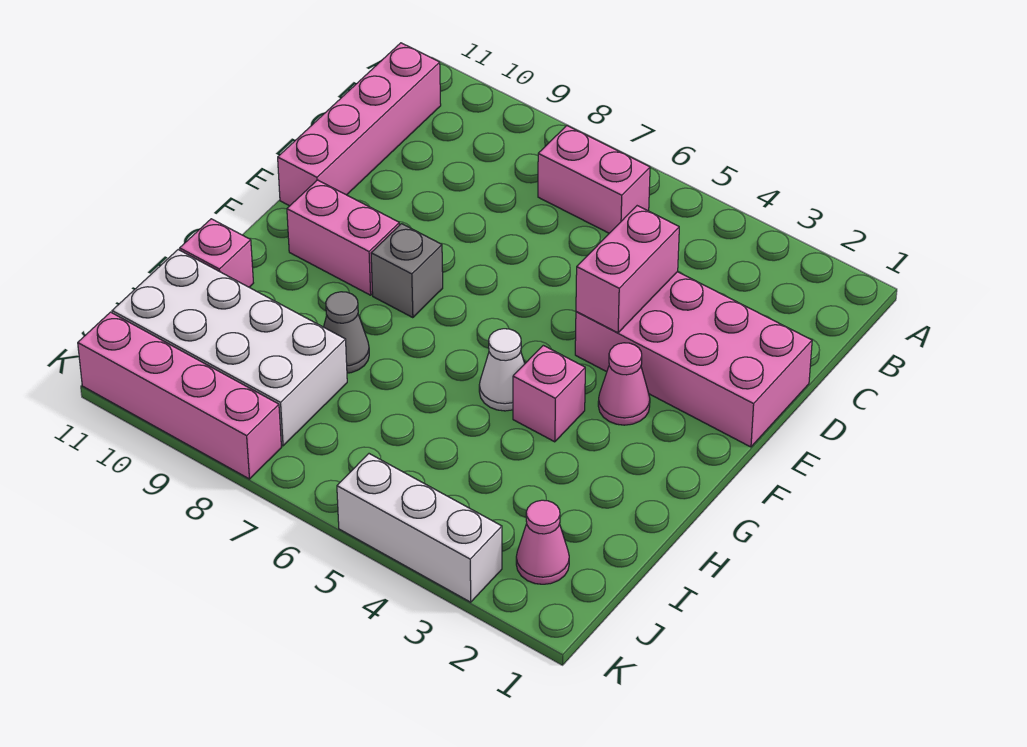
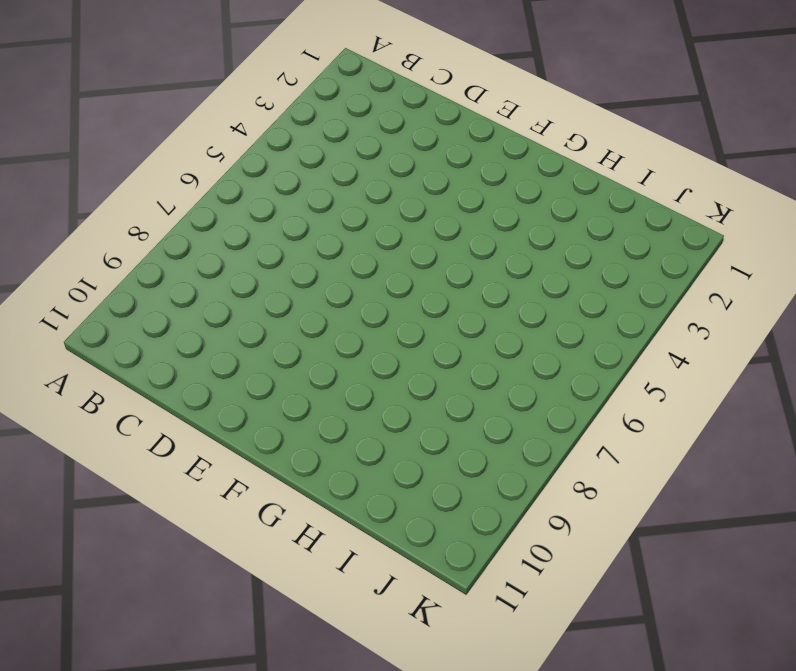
none -> pink 1x2 brick [538,126,650,233]
none -> pink 1x4 brick [278,43,441,206]
none -> pink 2x4 brick [575,272,812,447]

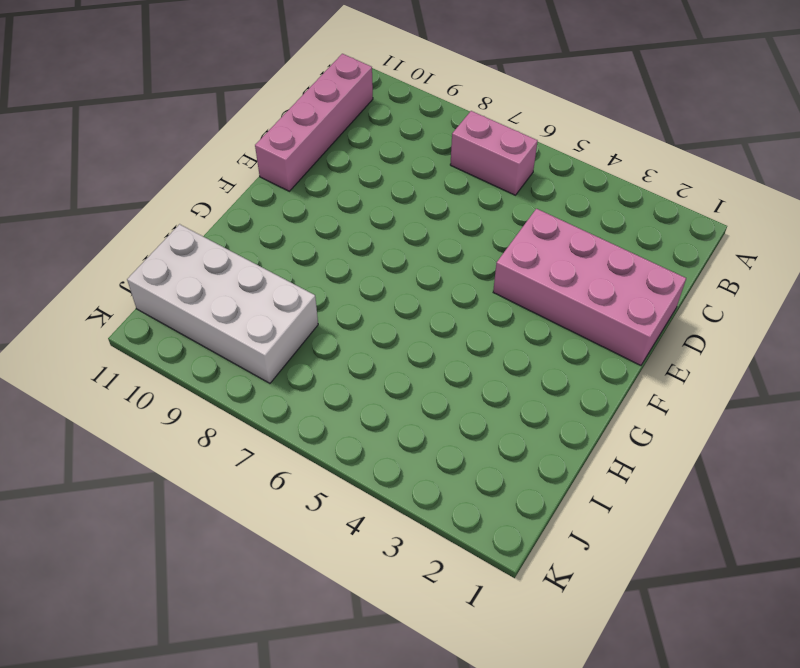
none -> pink 1x1 cone [598,343,650,425]
none -> grey 1x1 brick [371,224,443,318]
none -> pink 1x2 brick [287,180,399,295]

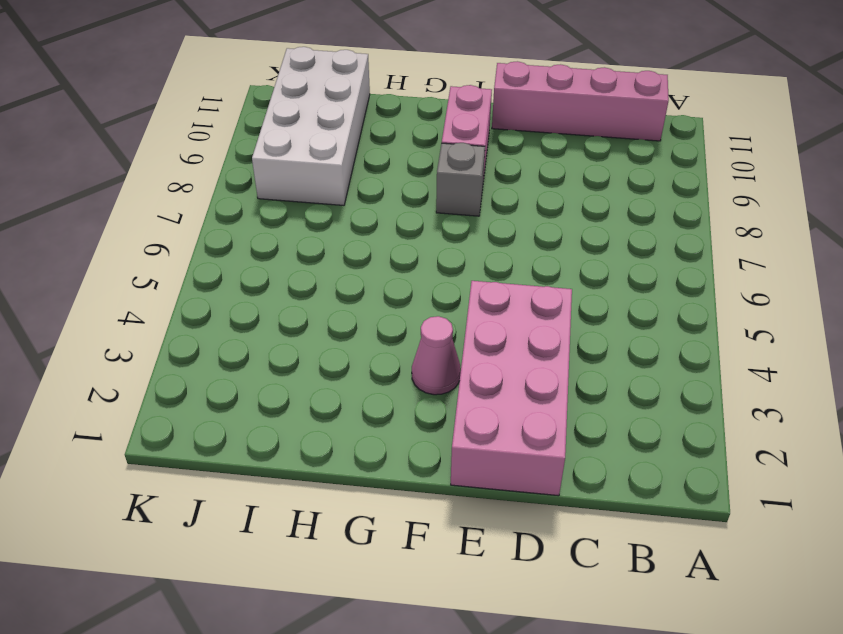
none -> pink 1x2 brick [538,126,650,233]
none -> pink 1x1 brick [513,345,585,442]
none -> white 1x1 cone [479,329,525,411]

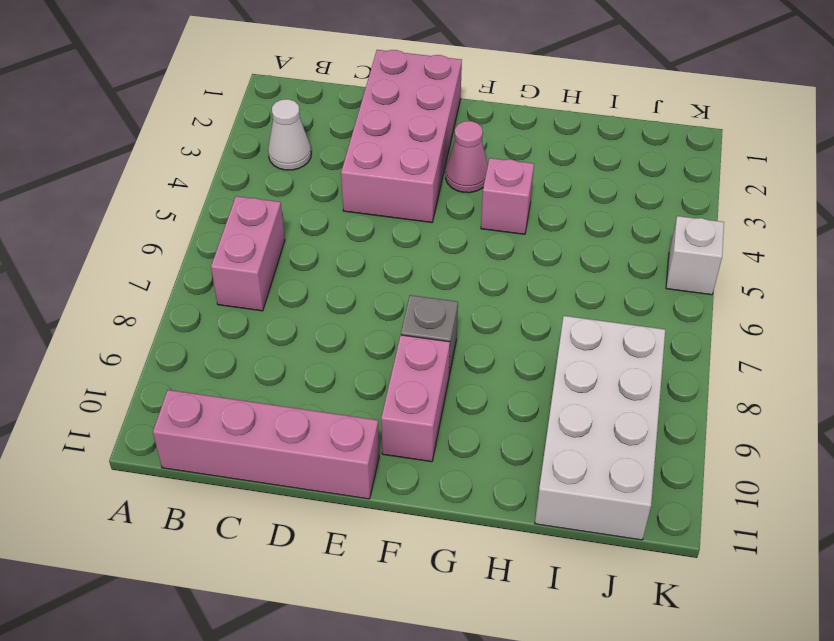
white 1x1 cone [268,99,311,170] -> white 1x1 cone moved to [479,329,525,411]
white 1x1 brick [666,216,724,295] -> white 1x3 brick [337,454,502,602]
none -> grey 1x1 cone [324,292,369,373]
none -> pink 1x1 brick [180,219,253,287]
none -> pink 1x1 cone [516,500,569,584]

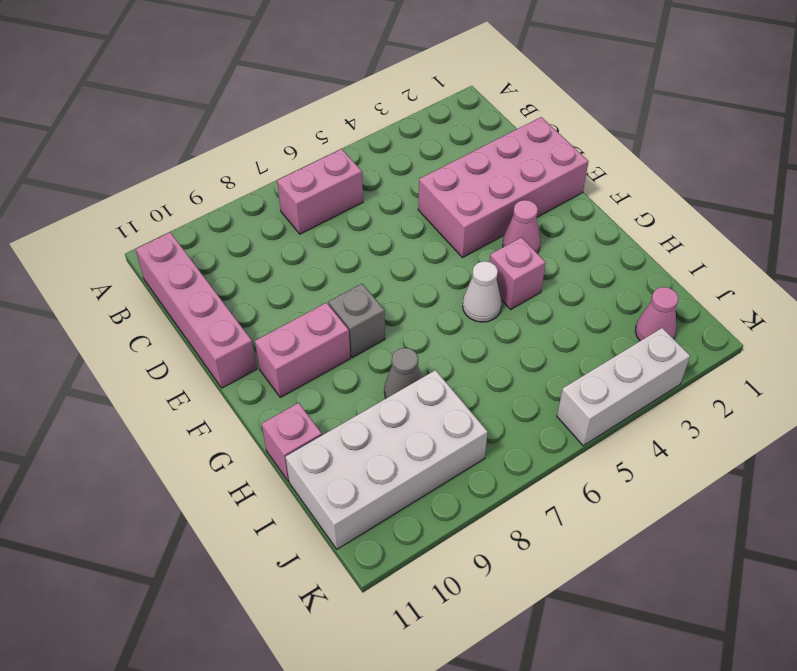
none -> pink 1x4 brick [78,312,281,479]
none -> pink 1x2 brick [576,206,679,333]

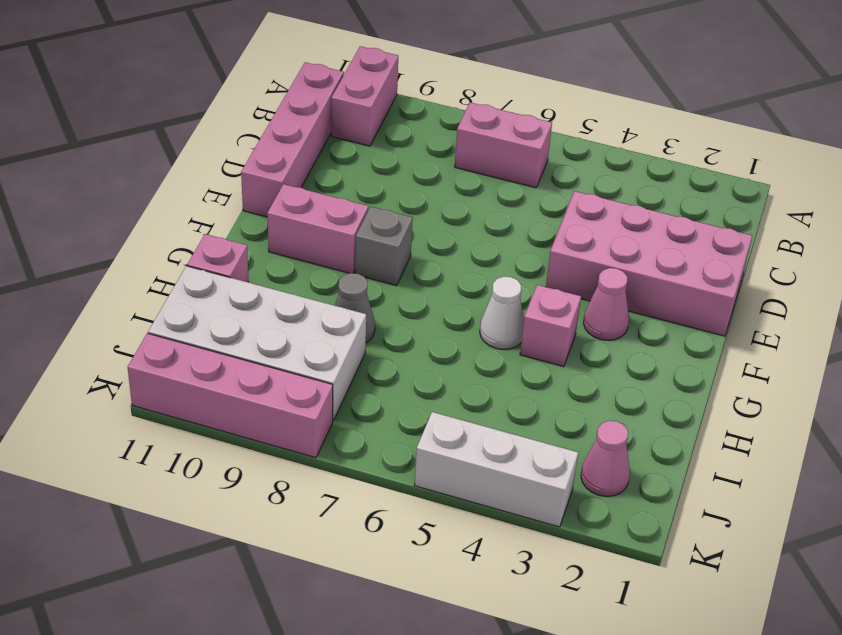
pink 1x2 brick [331,46,398,146] -> pink 1x2 brick moved to [576,206,679,333]

